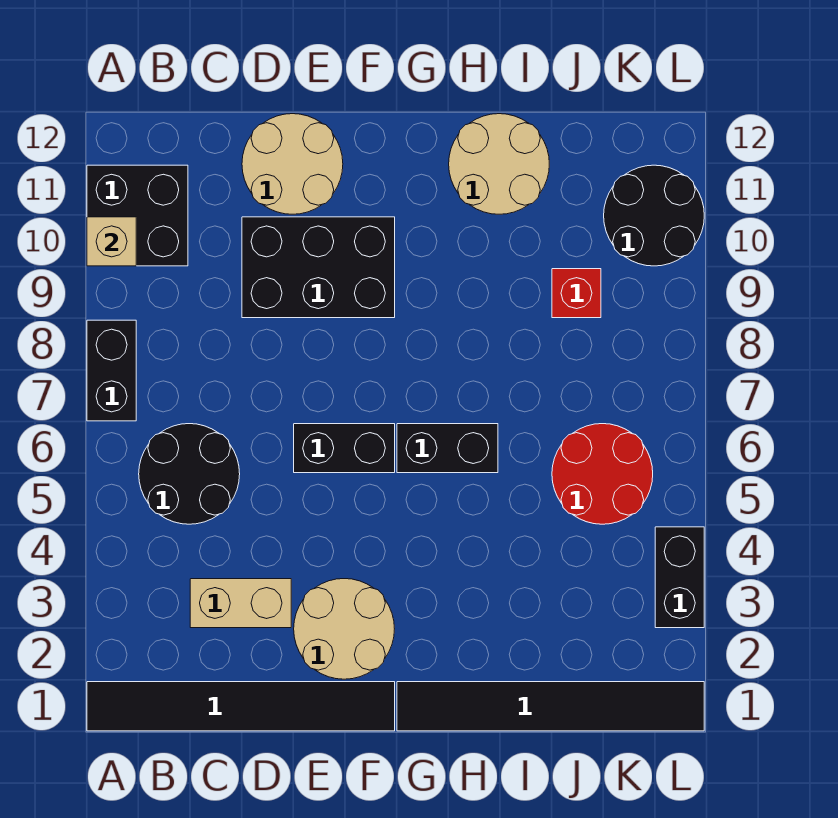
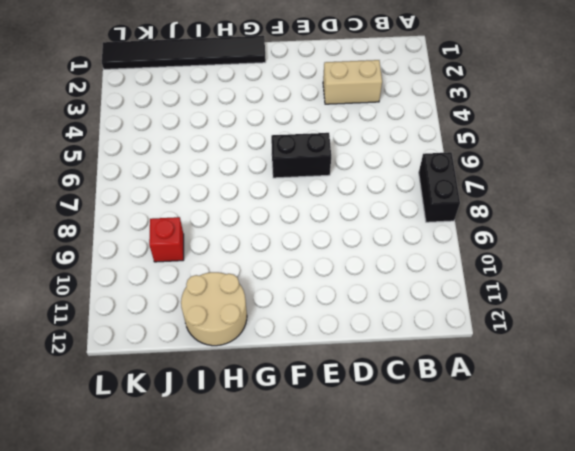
none -> black 1x6 tile [87,682,395,731]
none -> black 2x2 brick [87,165,188,266]
none -> black 2x2 round brick [139,424,240,524]

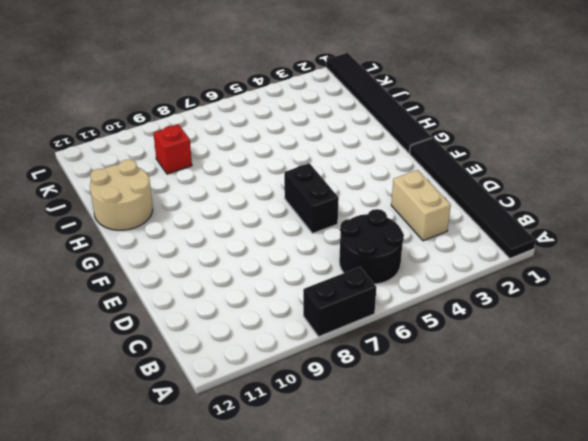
none -> black 2x2 brick [87,165,188,266]
none -> black 2x3 brick [242,217,395,318]
none -> tan 2x2 round brick [242,114,343,214]

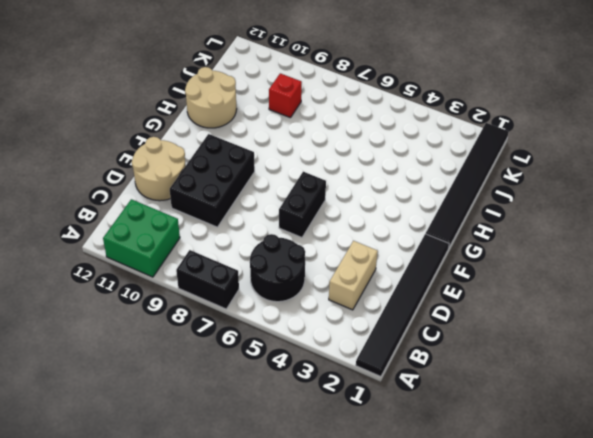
green 2x2 brick [103,199,180,277] -> black 2x2 brick [87,165,188,266]
none -> tan 2x2 round brick [294,579,394,679]
none -> black 1x2 brick [397,424,498,473]
none -> red 2x2 round brick [552,424,653,524]

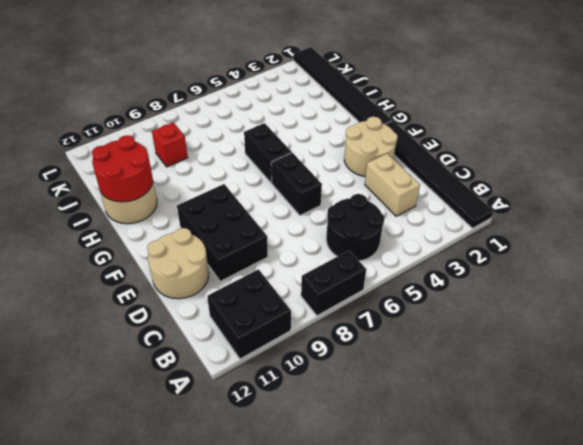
red 2x2 round brick [92,135,153,202] -> red 2x2 round brick moved to [552,424,653,524]
none -> black 2x2 round brick [604,165,704,266]
none -> black 1x2 brick [655,527,704,628]
none -> tan 1x1 brick [87,217,136,266]

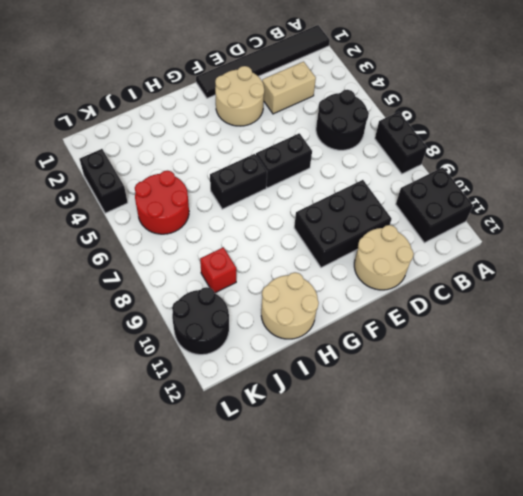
none -> black 1x6 tile [397,682,704,731]
none -> tan 1x1 brick [87,217,136,266]

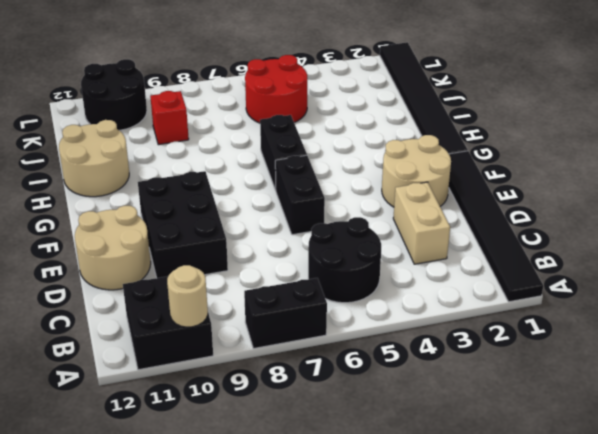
tan 1x1 round brick [167,265,208,327] -> tan 1x1 brick [87,217,136,266]
none -> black 1x2 brick [655,527,704,628]

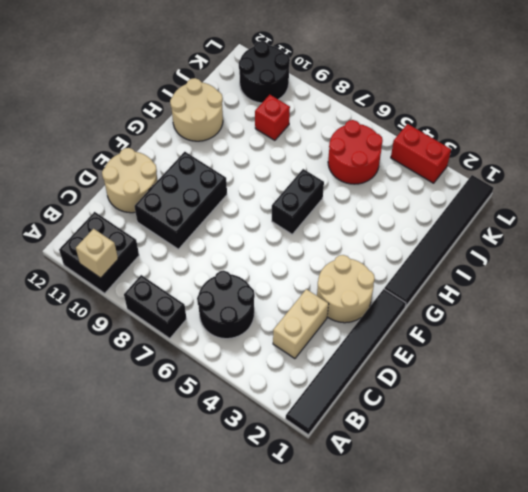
red 1x2 brick [391,124,451,183] -> black 1x2 brick [655,527,704,628]
none -> black 1x2 brick [294,424,395,473]

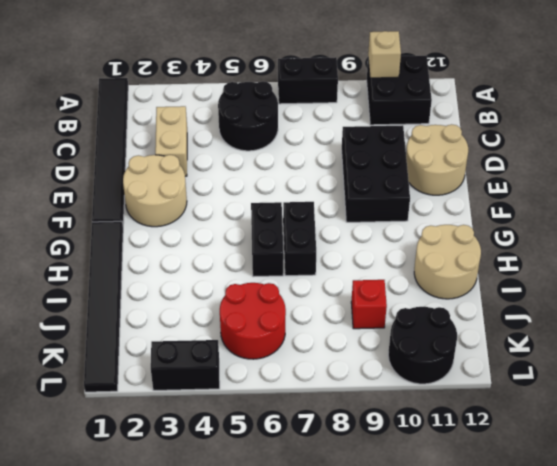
black 1x2 brick [283,202,316,276] -> black 1x2 brick moved to [294,424,395,473]

